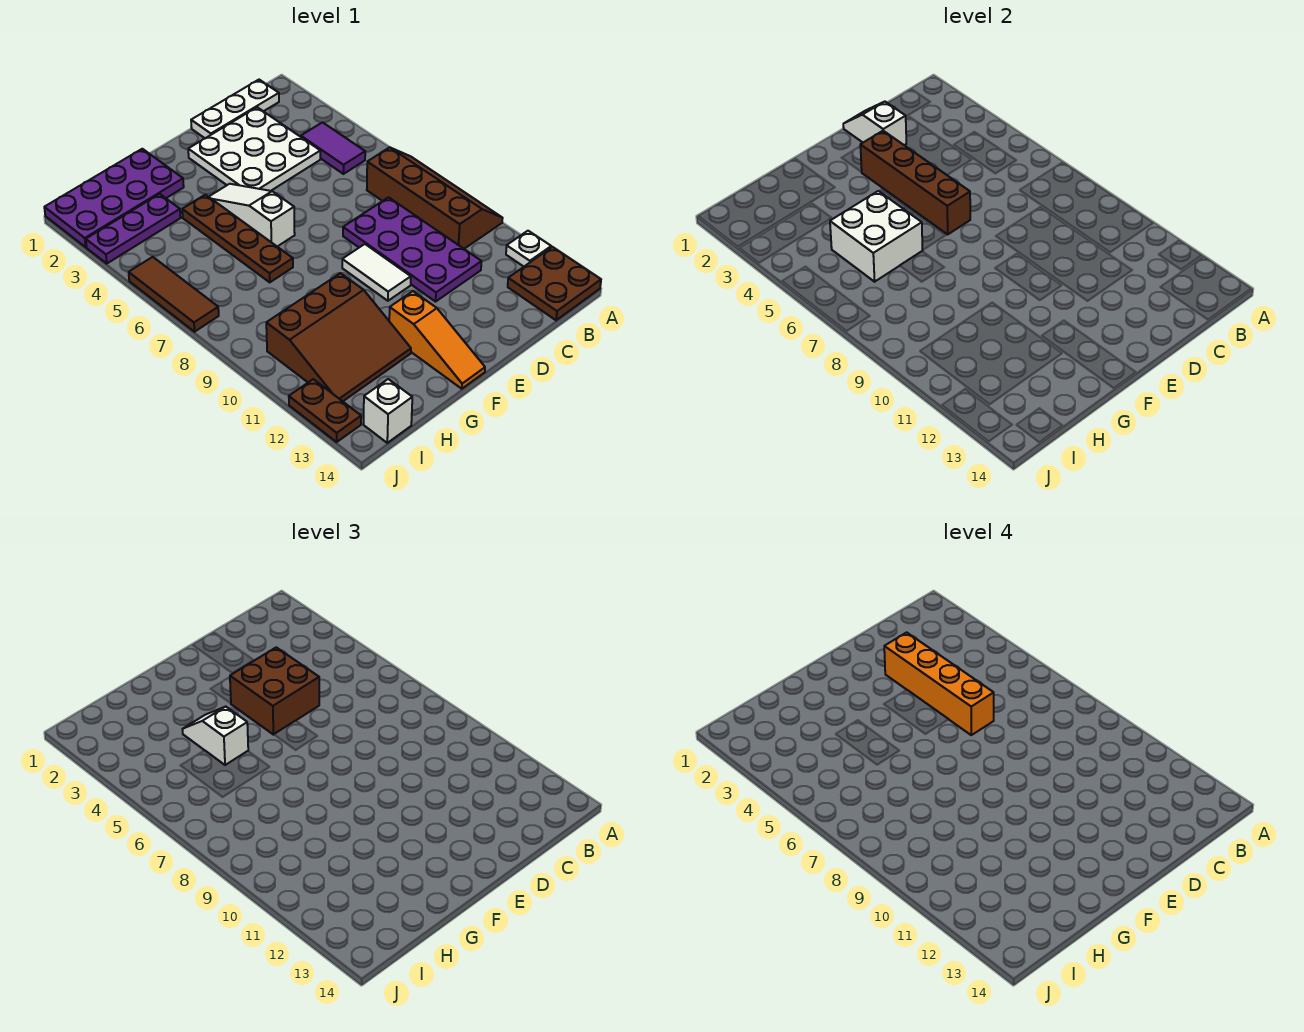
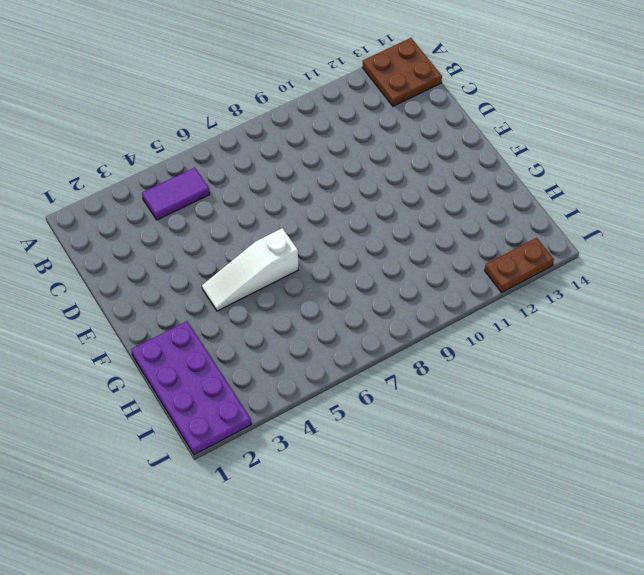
none -> brown 2x4 slope [367,147,503,249]
none -> white 1x1 plate [506,231,551,267]
none -> white 1x3 plate [191,80,279,138]

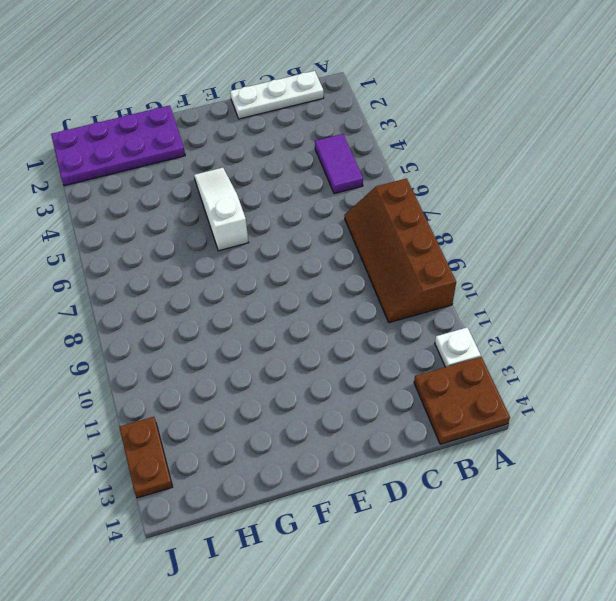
brown 2x4 slope [345,178,456,323] -> brown 2x4 slope turned to [367,147,503,249]
none -> white 3x3 plate [188,107,320,191]
none -> purple 2x4 plate [343,197,482,302]
none -> white 1x2 tile [342,244,411,301]

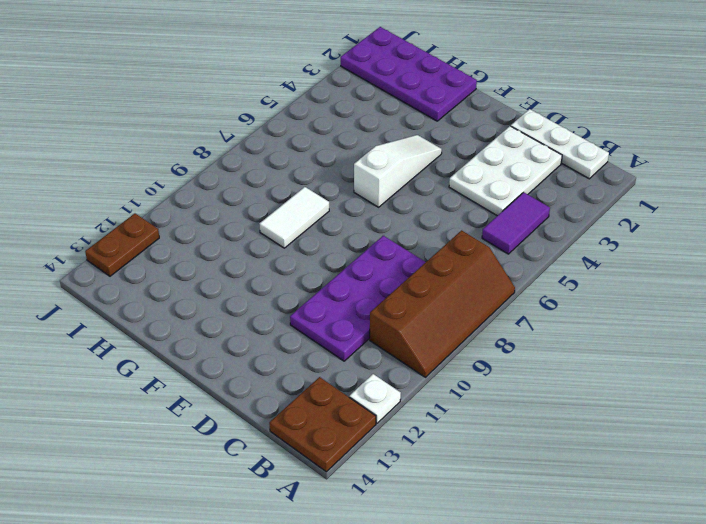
white 2x3 plate [449,126,562,216] -> white 3x3 plate [188,107,320,191]
white 1x2 tile [260,187,329,248] -> white 1x2 tile moved to [342,244,411,301]
none -> orange 1x3 slope [389,291,485,389]
none -> brown 1x4 plate [182,195,293,282]
none -> brown 3x3 slope [266,273,411,401]

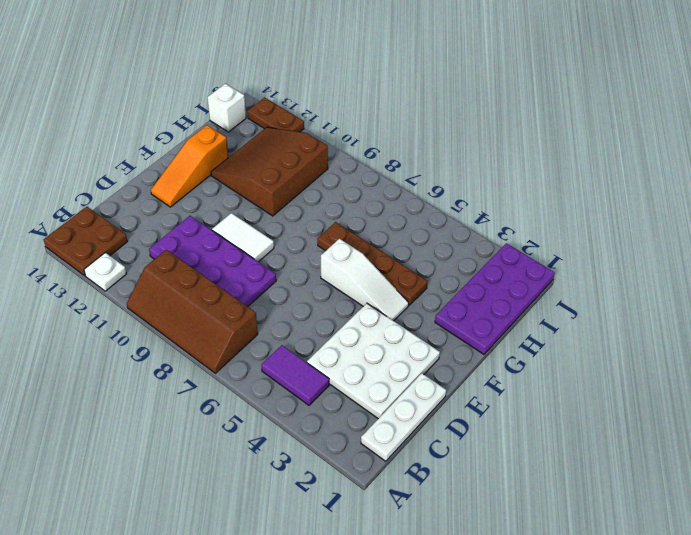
orange 1x3 slope [151,125,228,207] -> orange 1x3 slope turned to [389,291,485,389]
none -> purple 1x3 plate [86,194,181,263]
none -> brown 1x3 tile [129,257,219,332]
none -> white 1x2 slope [843,102,906,145]

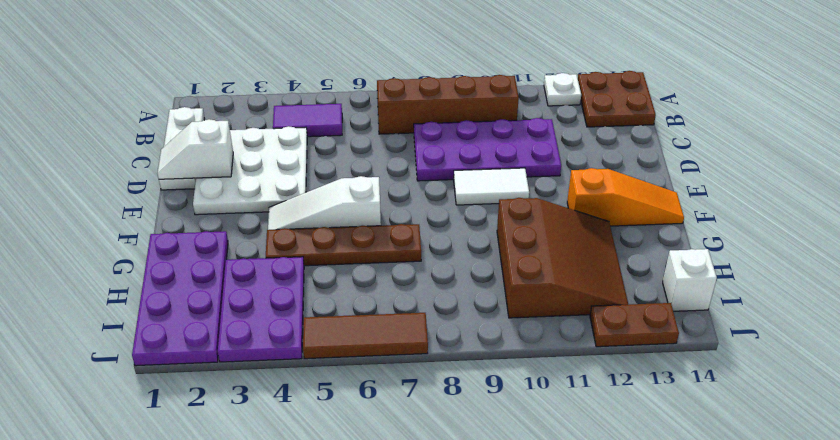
purple 2x3 plate [218,257,304,362] -> purple 1x3 plate [86,194,181,263]
none -> brown 1x4 brick [860,131,970,234]
none -> white 2x2 brick [830,191,922,282]
none -> brown 2x2 brick [230,647,319,735]

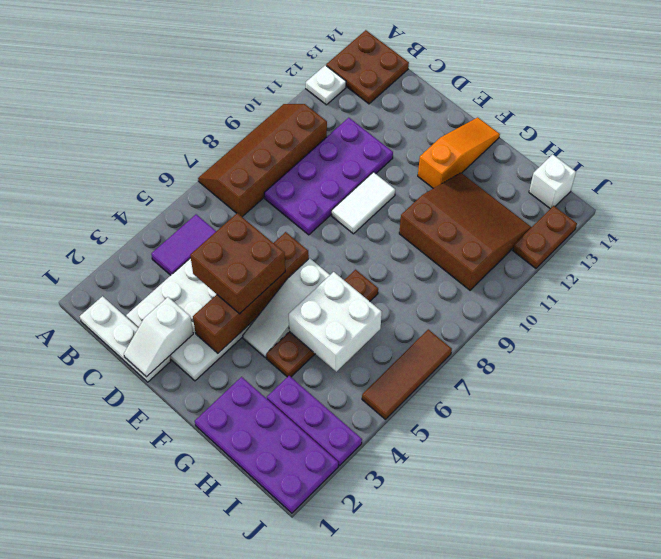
none -> white 1x2 slope [183,707,248,765]
none -> orange 1x4 brick [884,632,994,735]

